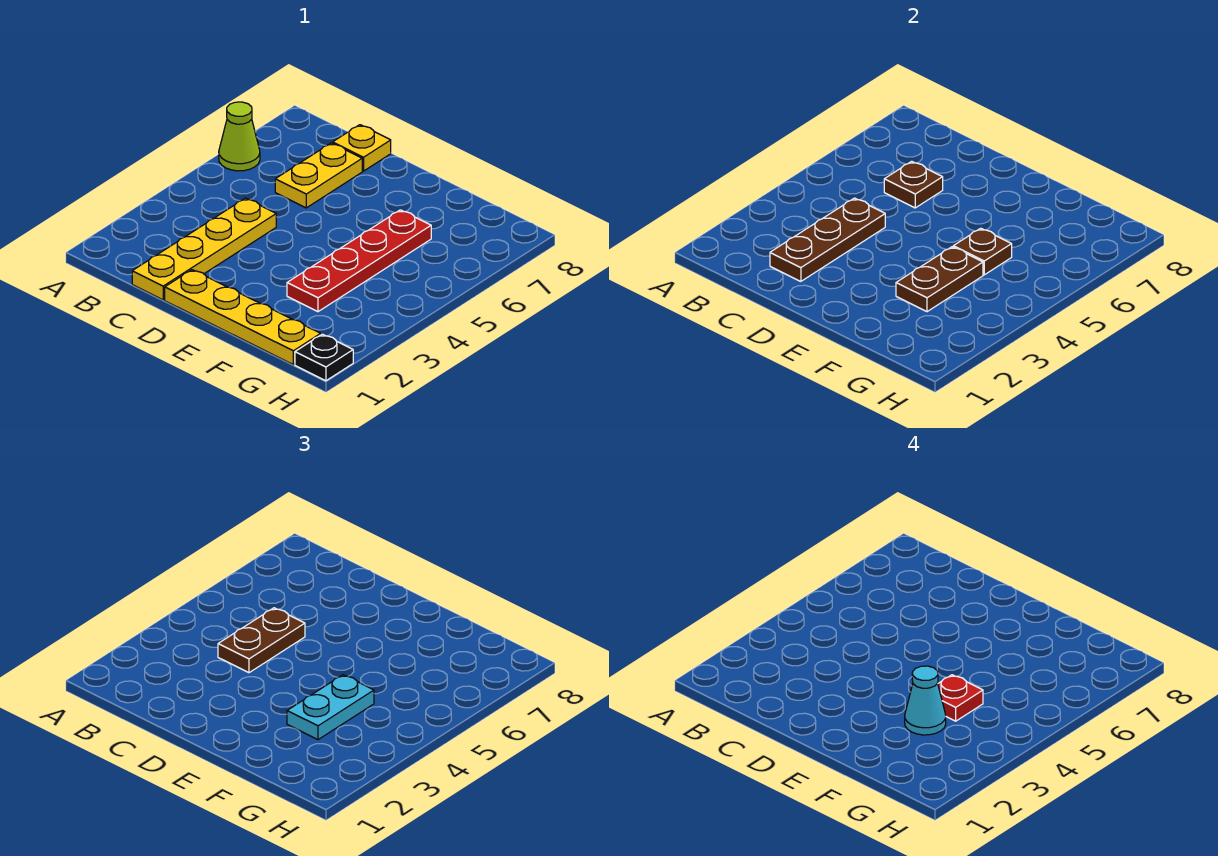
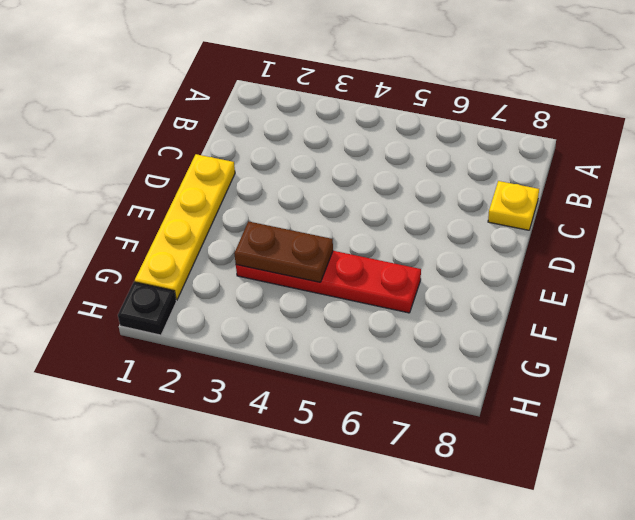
none -> lime 1x1 cone [219,102,260,171]
none -> yellow 1x4 plate [132,198,276,300]
none -> yellow 1x2 plate [275,143,362,208]

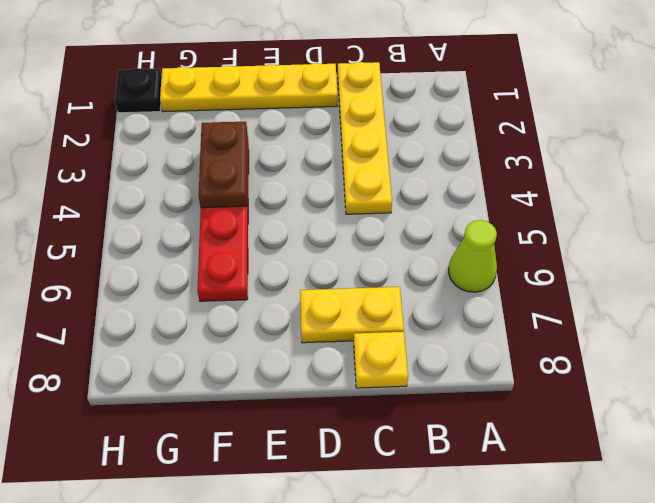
yellow 1x2 plate [300,287,404,343] -> yellow 1x2 plate turned to [275,143,362,208]
none -> brown 1x3 plate [770,198,885,281]
none -> brown 1x1 plate [884,161,943,208]
none -> brown 1x1 plate [953,228,1012,275]

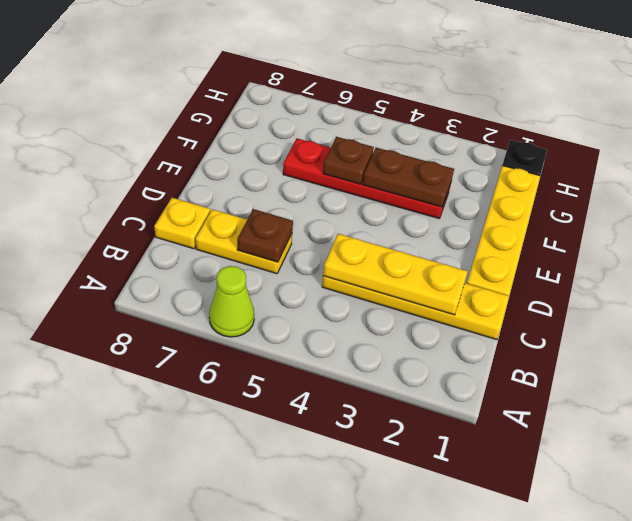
yellow 1x3 plate [323,234,468,315] -> brown 1x3 plate [770,198,885,281]
none -> brown 1x2 plate [218,608,305,673]
none -> cyan 1x2 plate [287,675,374,740]
none -> cyan 1x1 cone [905,666,946,735]

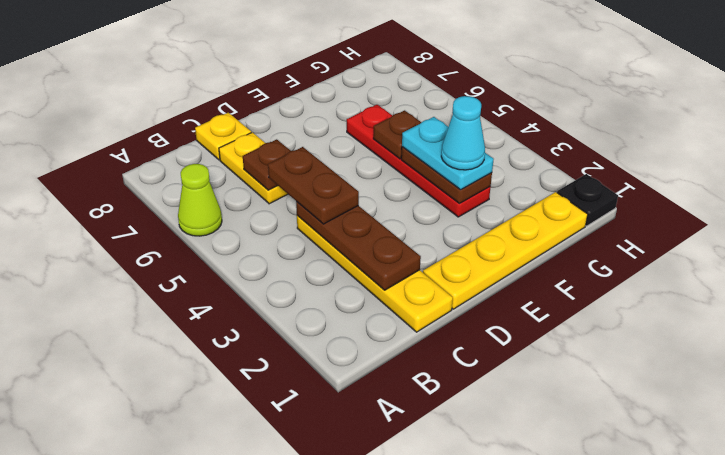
none -> red 1x1 plate [938,675,983,721]

